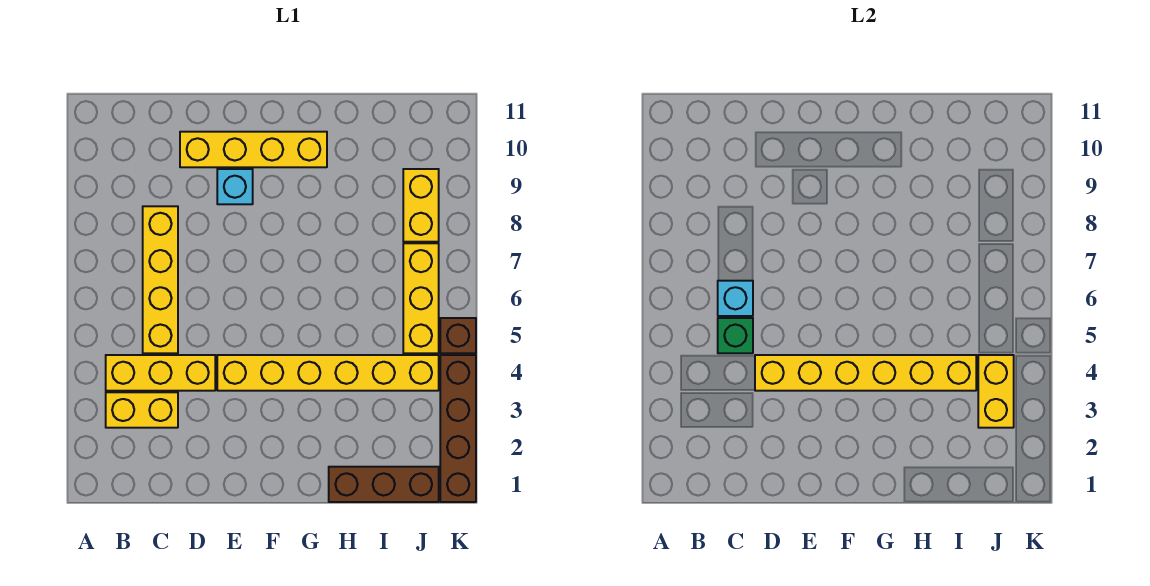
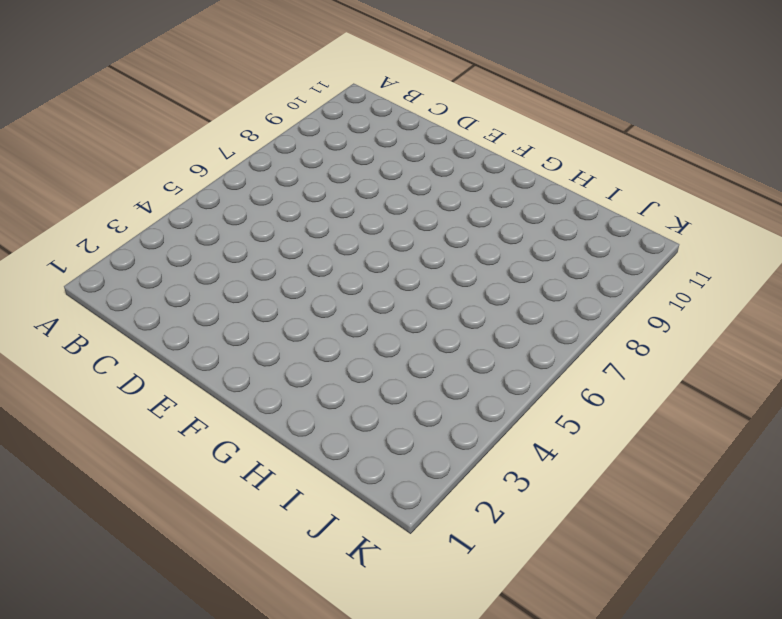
none -> yellow 1x2 brick [106,392,178,428]
none -> yellow 1x3 brick [106,355,215,391]
none -> yellow 1x4 brick [143,206,178,353]

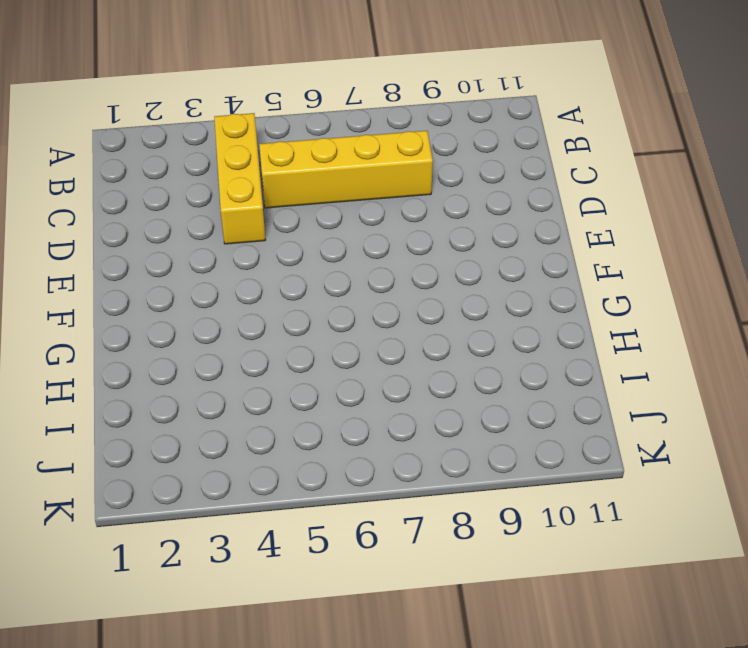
none -> yellow 1x2 brick [106,392,178,428]
none -> yellow 1x4 brick [180,132,327,167]
none -> yellow 1x6 brick [217,355,439,391]

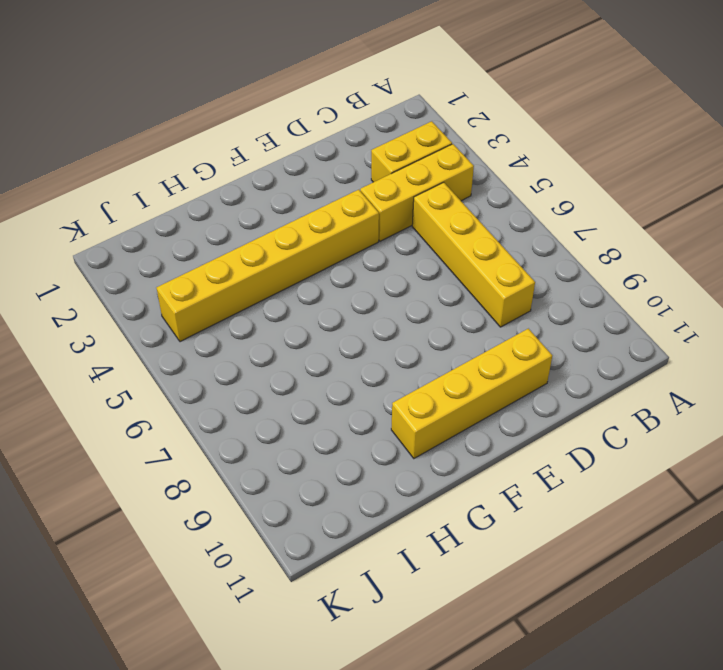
none -> cyan 1x1 brick [217,169,253,204]
none -> brown 1x3 brick [329,467,439,502]
none -> yellow 1x3 brick [403,243,439,353]

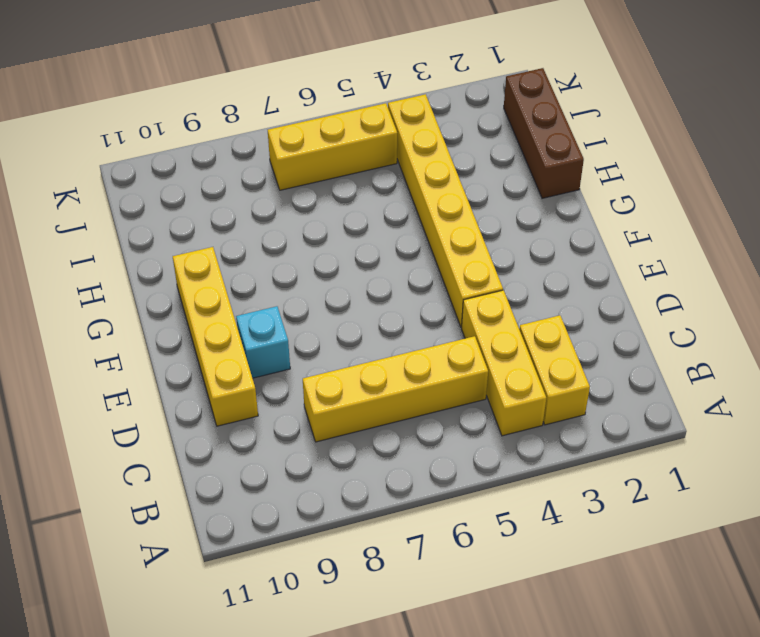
none -> yellow 1x2 brick [403,169,439,242]
none -> brown 1x4 brick [440,355,476,502]
none -> brown 1x1 brick [440,318,476,353]

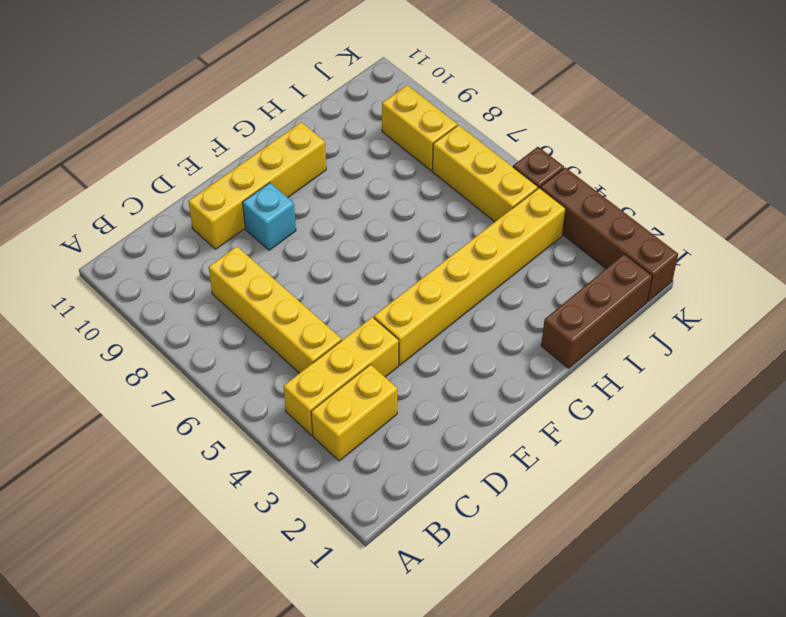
none -> green 1x1 brick [718,318,753,353]
none -> cyan 1x1 brick [718,281,753,316]
none -> yellow 1x6 brick [755,355,976,391]

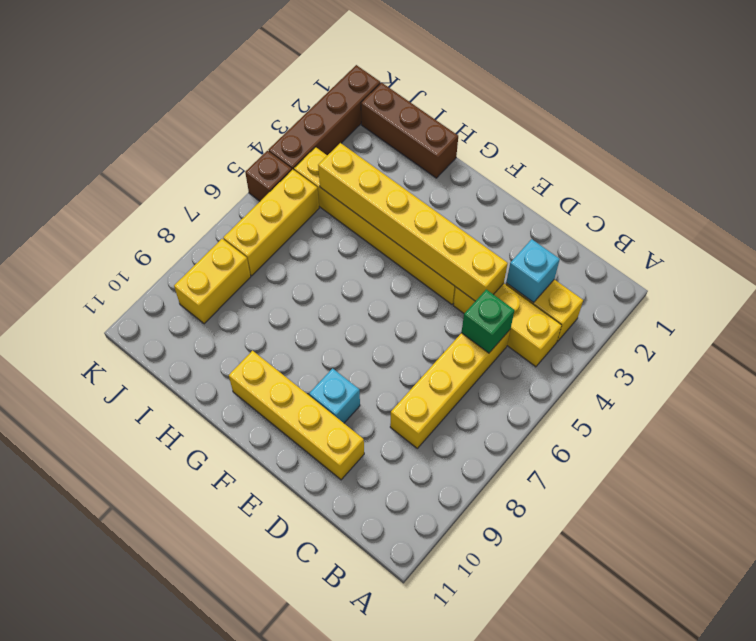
cyan 1x1 brick [506,239,560,303] -> cyan 1x1 brick moved to [718,281,753,316]
none -> yellow 1x2 brick [978,355,1014,428]

